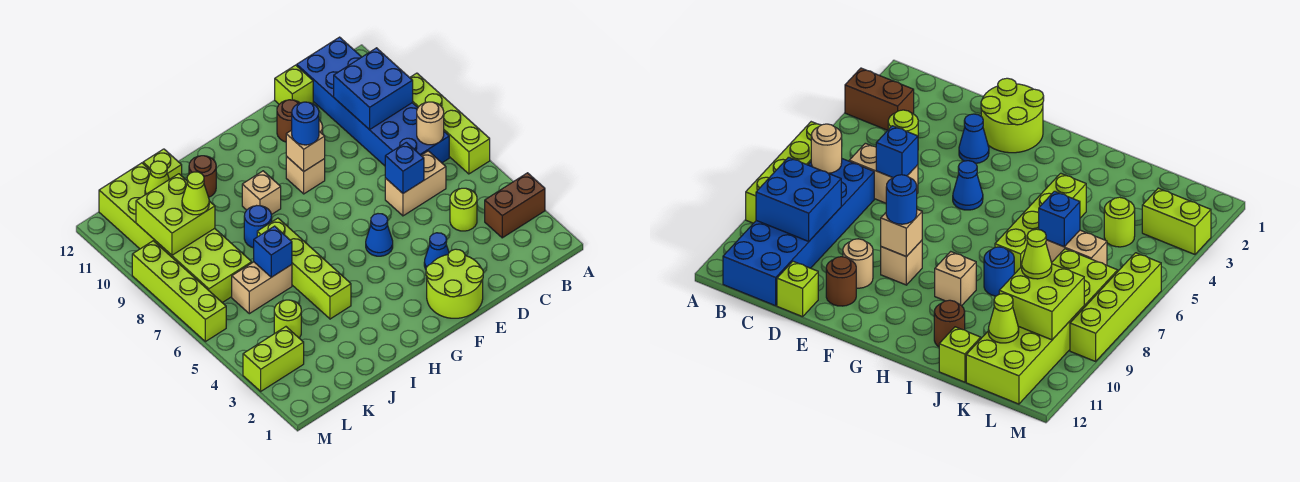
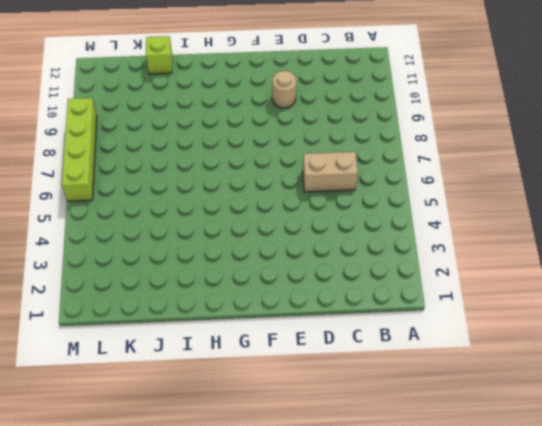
none -> brown 1x2 brick [485,173,545,238]
none -> lime 1x4 brick [410,73,490,174]
none -> blue 2x6 brick [297,37,449,166]
none -> lime 1x1 round brick [450,188,477,231]

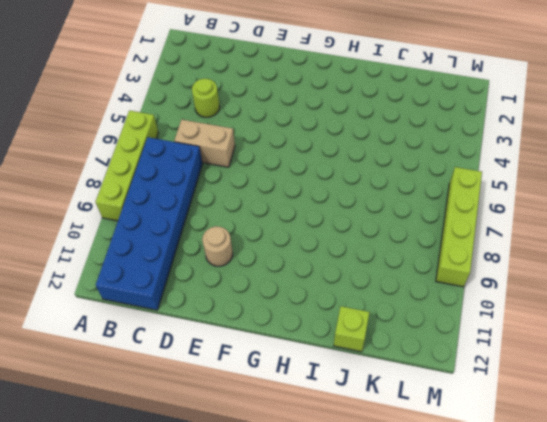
none -> brown 1x2 brick [485,173,545,238]
none -> lime 1x1 brick [275,65,313,104]
none -> lime 2x2 round brick [426,249,483,318]
none -> blue 1x1 cone [424,233,449,269]

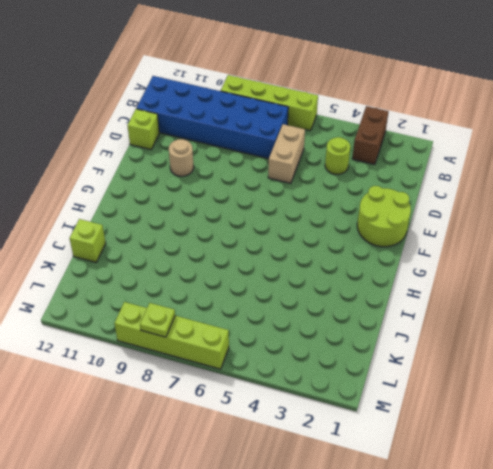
lime 1x1 plate [140,303,175,337] -> none
none -> blue 1x1 cone [424,233,449,269]
none -> brown 1x1 round brick [277,100,299,142]
none -> blue 1x1 cone [366,214,393,256]
none -> tan 1x1 brick [286,156,325,194]

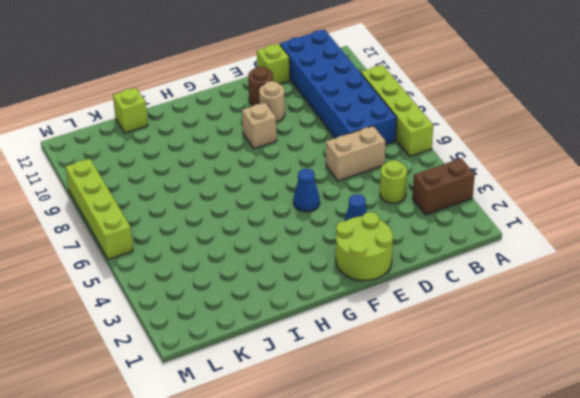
none -> tan 1x1 brick [242,171,281,214]
none -> lime 1x4 brick [257,218,351,319]
none -> blue 1x1 round brick [244,206,272,248]
none -> brown 1x1 round brick [189,156,216,197]

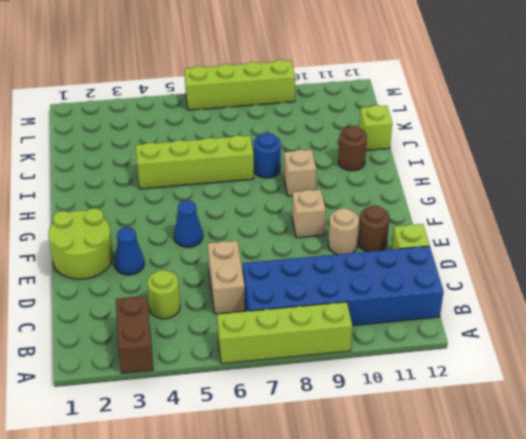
none -> tan 1x2 brick [232,262,292,314]
none -> lime 1x1 round brick [274,300,301,338]
none -> lime 2x6 brick [99,163,252,303]
none -> lime 1x2 brick [243,327,304,391]

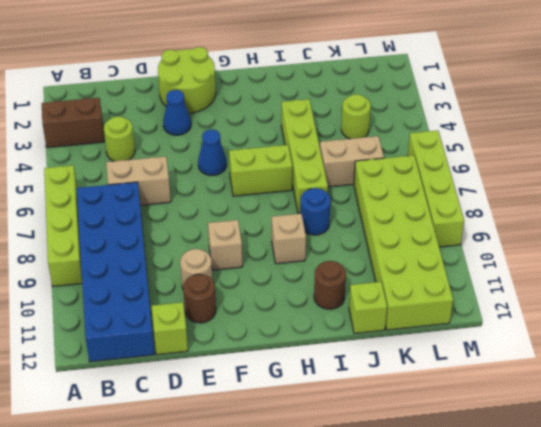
lime 1x2 brick [229,145,292,196] -> lime 1x2 brick moved to [243,327,304,391]
none -> tan 1x1 round brick [417,102,444,145]
none -> blue 2x2 brick [334,48,413,130]
none -> blue 1x1 brick [385,142,424,193]
none -> tan 1x1 brick [286,130,325,171]

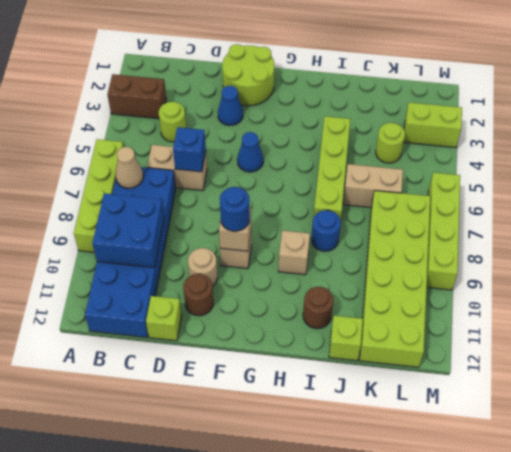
tan 1x1 cone [116,147,143,188] -> tan 1x1 round brick [417,102,444,145]
none -> blue 1x1 brick [254,226,292,277]
none -> lime 2x2 brick [136,174,215,255]
none -> lime 1x1 cone [145,161,169,195]
none -> lime 1x1 cone [182,172,209,215]

